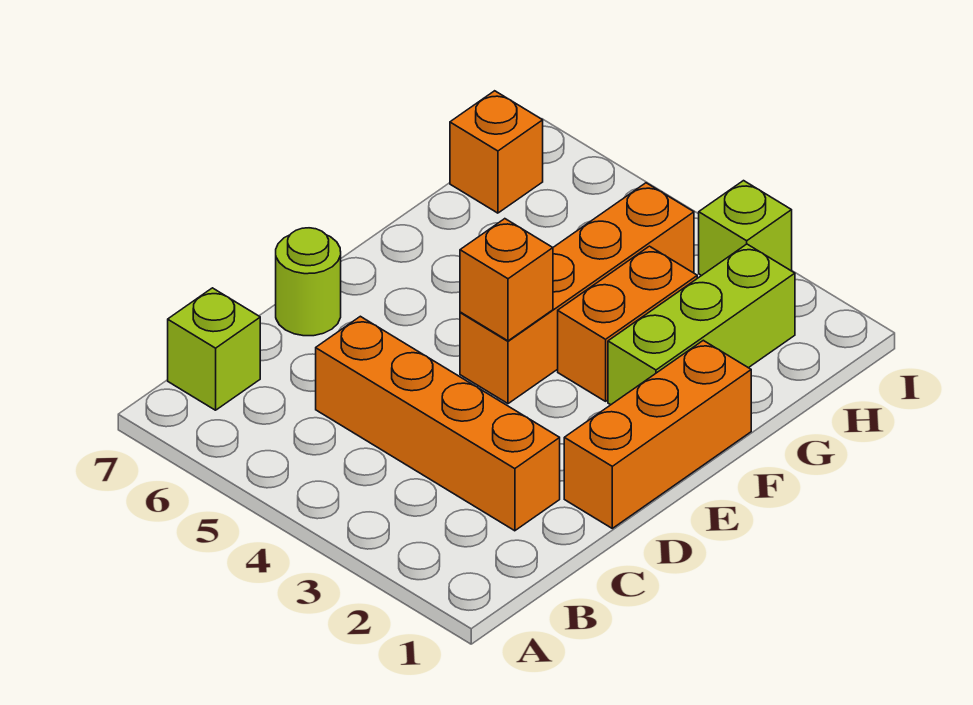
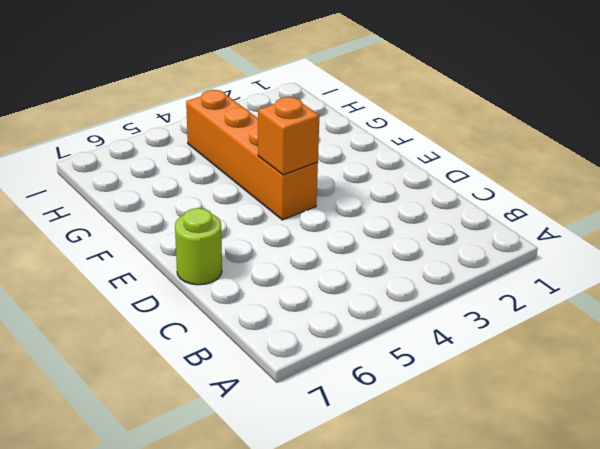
none -> lime 1x1 brick [168,288,260,410]
none -> orange 1x4 brick [316,316,560,531]

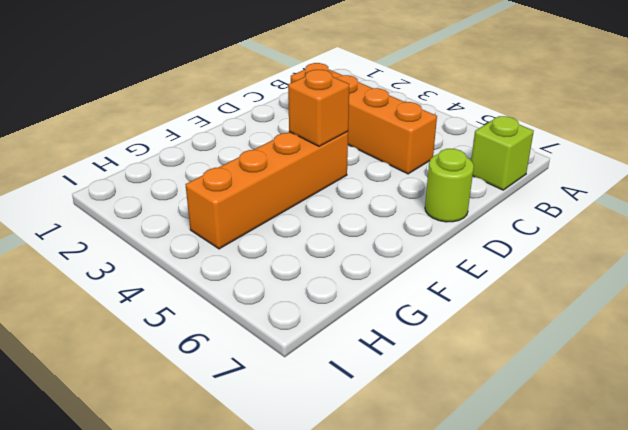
none -> orange 1x3 brick [564,340,751,528]
none -> lime 1x3 brick [608,244,795,405]

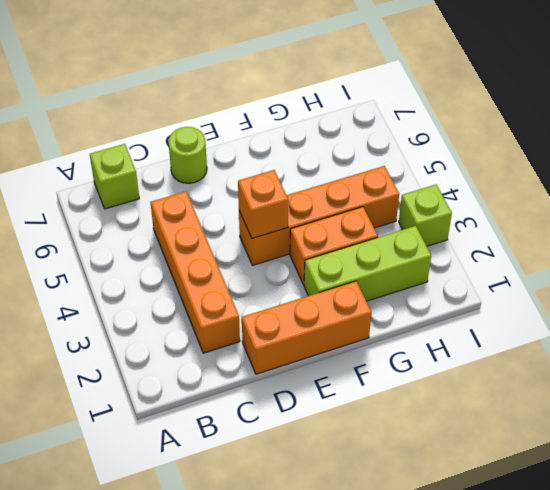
none -> orange 1x1 brick [450,91,543,213]

